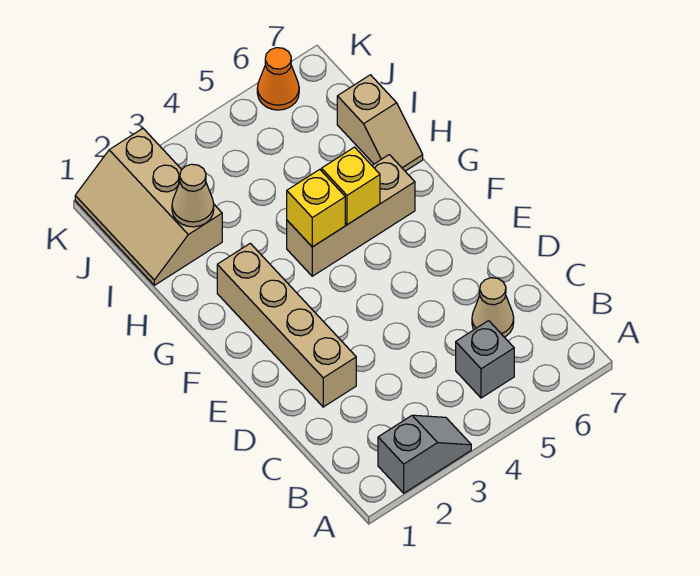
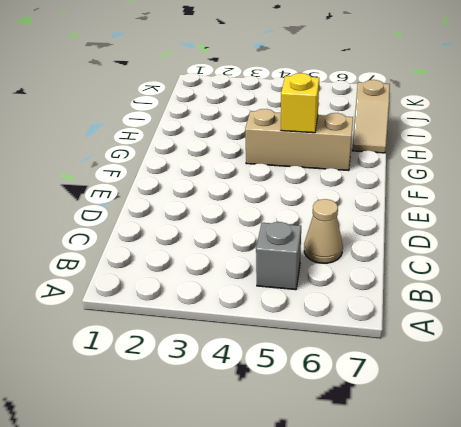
none -> grey 1x2 slope [378,415,471,493]
none -> tan 1x4 brick [217,243,356,407]

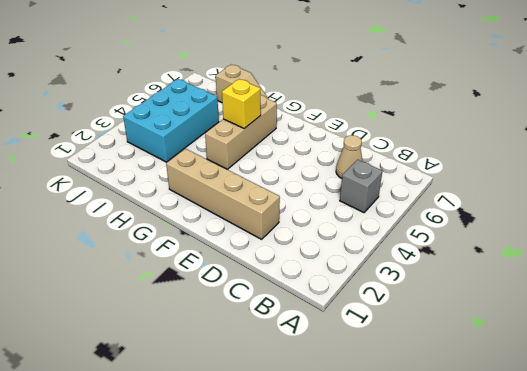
cyan 2x3 brick [123,79,219,162] -> none
none -> grey 1x2 slope [378,415,471,493]
none -> tan 2x3 slope [75,128,222,285]

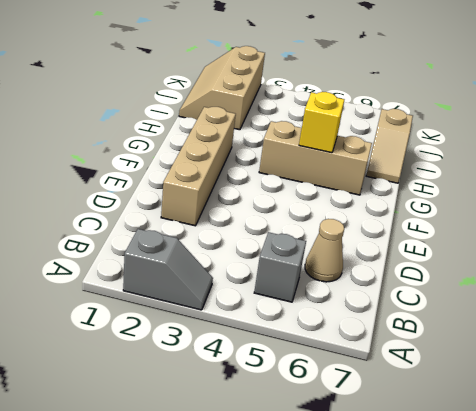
none -> orange 1x1 cone [257,48,299,110]
none -> yellow 1x1 brick [287,169,345,247]

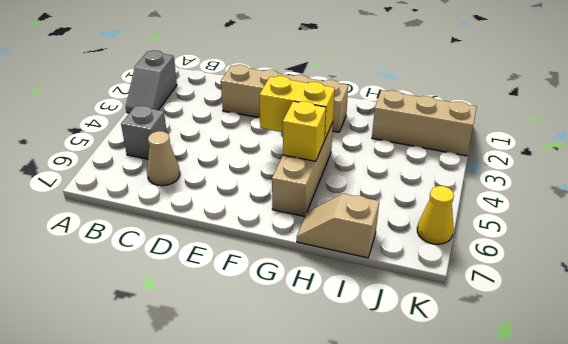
yellow 1x2 brick [259,76,335,139] -> yellow 1x1 brick [287,169,345,247]
yellow 1x1 cone [417,186,454,244] -> orange 1x1 cone [257,48,299,110]
none -> tan 1x1 cone [172,164,214,227]

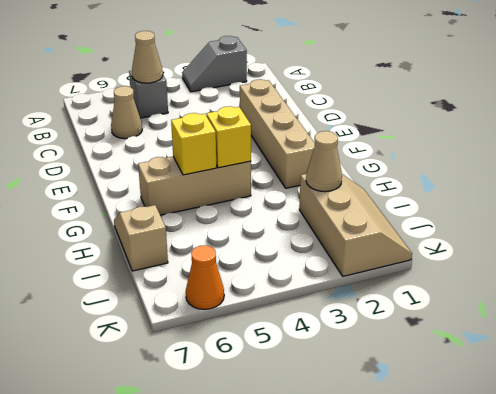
tan 1x1 cone [132,31,163,83] -> none

